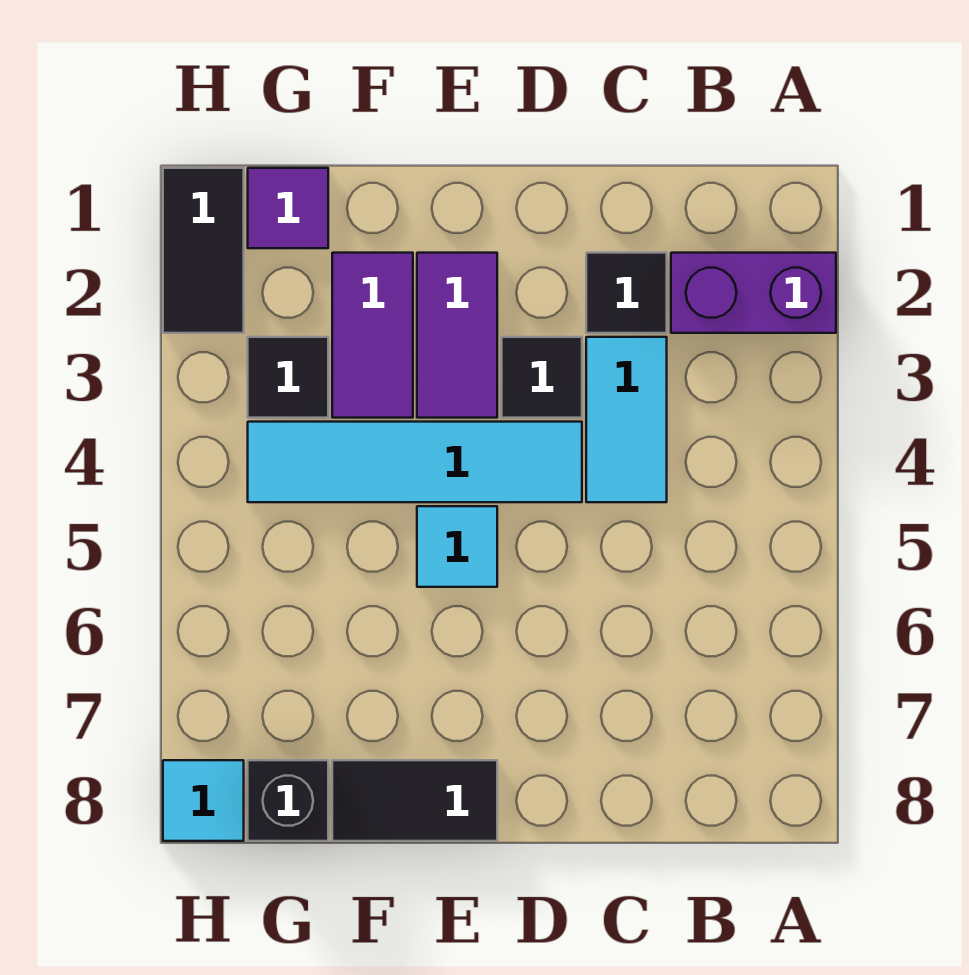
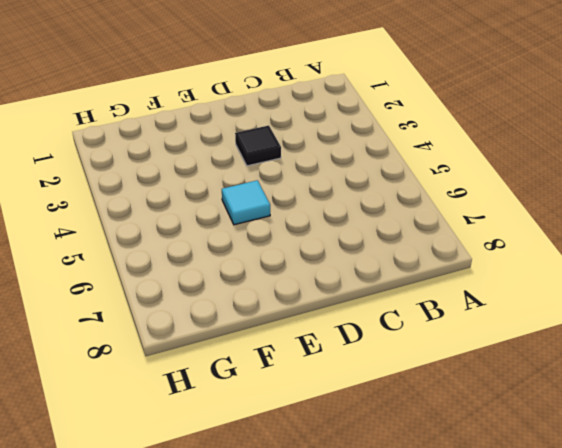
none -> purple 1x2 brick [671,253,836,333]
none -> black 1x1 tile [586,253,667,333]
none -> cyan 1x2 tile [586,337,667,502]

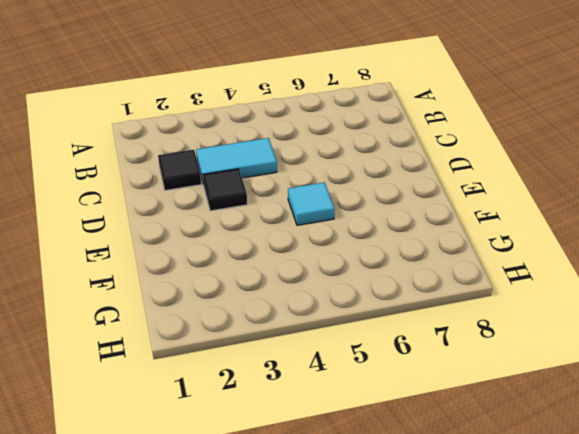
none -> purple 1x2 brick [671,253,836,333]
none -> cyan 1x4 tile [248,422,582,502]
none -> purple 1x2 tile [417,253,497,418]

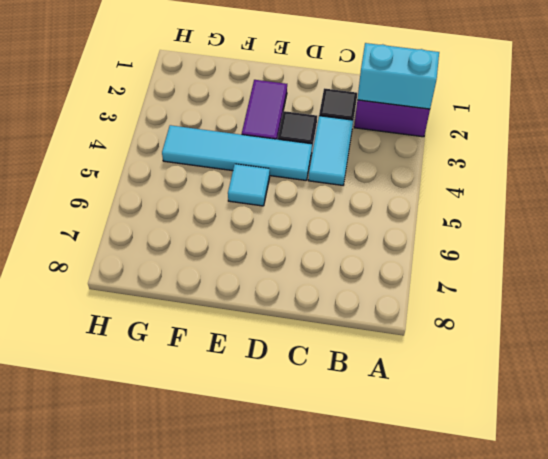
cyan 1x2 brick [357,43,439,109] -> none
none -> black 1x2 tile [332,760,497,841]
none -> purple 1x2 tile [332,253,413,418]
none -> purple 1x1 tile [248,168,328,248]

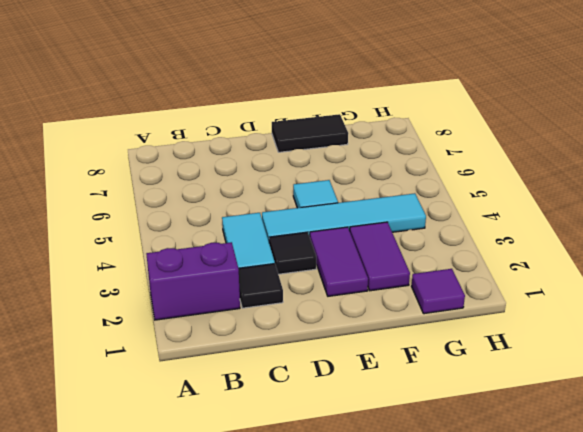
none -> black 1x1 tile [248,337,328,418]
none -> black 1x1 brick [248,760,328,841]
none -> black 1x2 tile [163,168,244,333]

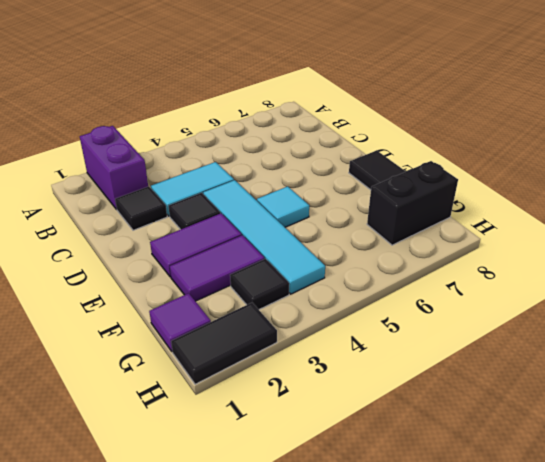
black 1x2 brick [367,161,458,245] -> black 1x1 brick [248,760,328,841]
none -> cyan 1x1 tile [163,760,244,841]

